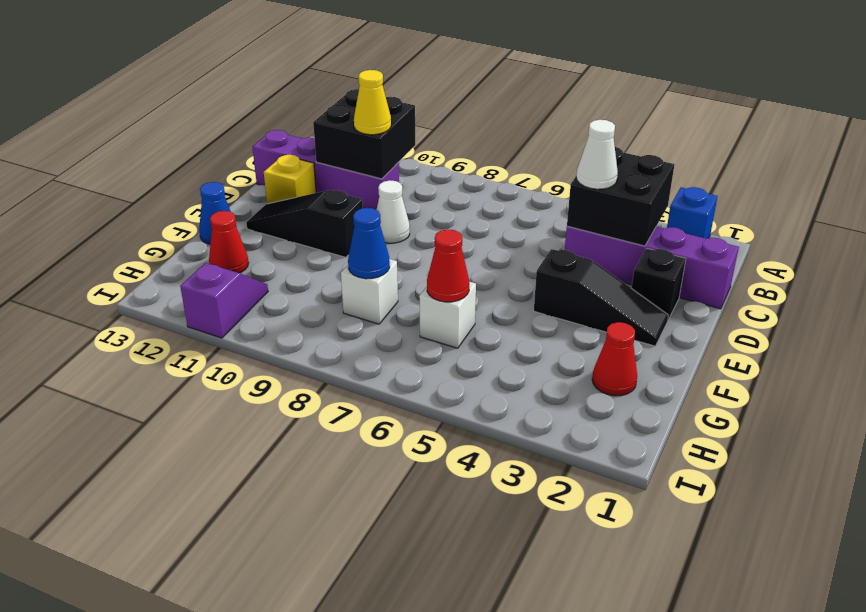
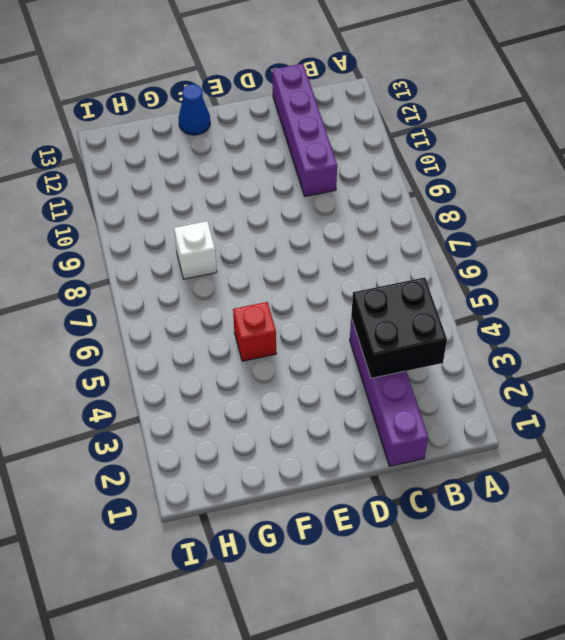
red 1x1 brick [233,302,276,361] -> none
none -> blue 1x1 brick [667,187,718,239]
none -> black 1x1 brick [632,248,686,320]
none -> white 1x1 cone [377,180,410,243]

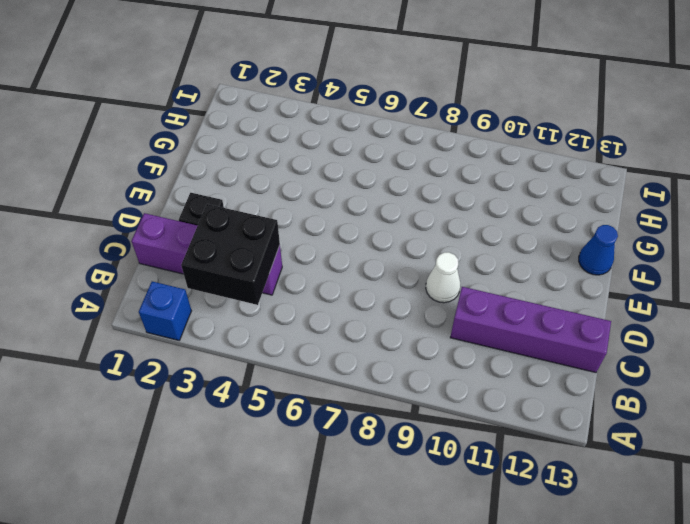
none -> yellow 1x1 brick [264,155,316,204]
none -> black 1x3 slope [534,249,668,346]
none -> black 1x3 slope [246,190,363,257]

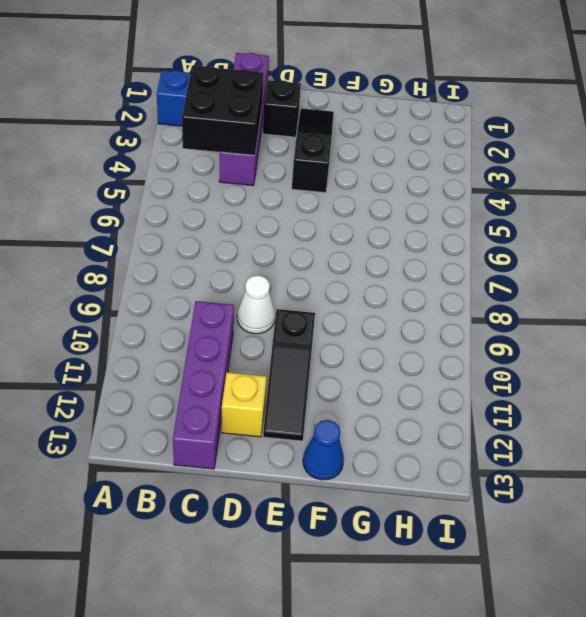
none -> red 1x1 cone [592,322,637,396]
none -> white 1x1 brick [419,282,476,348]
none -> white 1x1 brick [341,259,398,324]

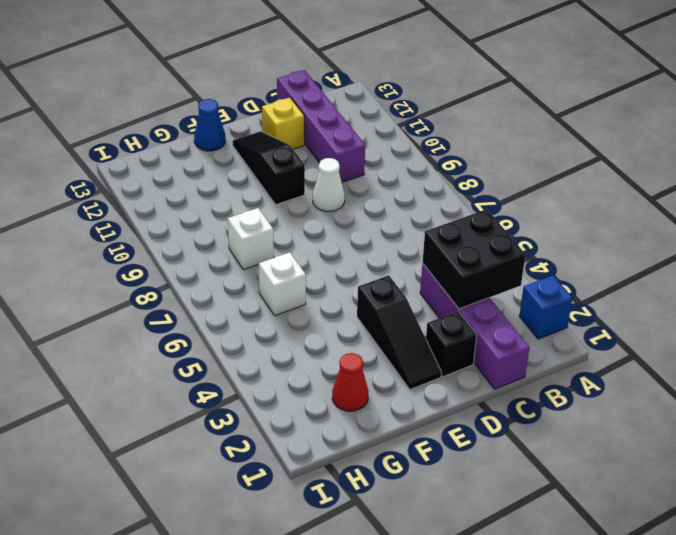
none -> red 1x1 cone [209,211,249,273]
none -> purple 1x2 slope [180,263,268,338]
none -> black 2x2 brick [313,89,415,179]

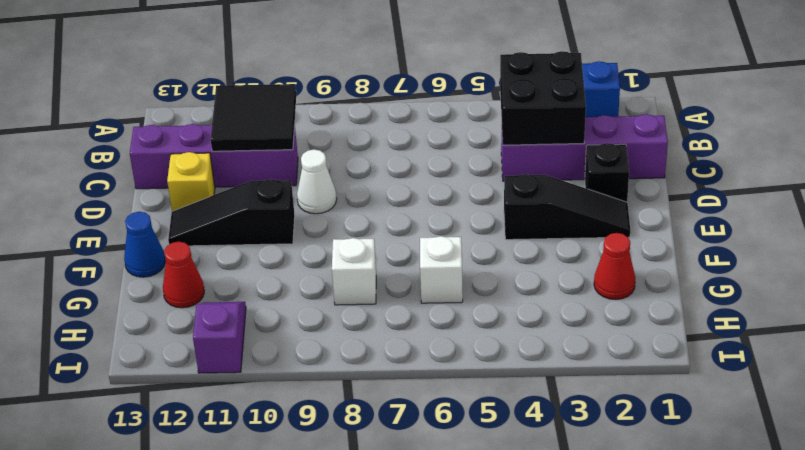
black 2x2 tile [211,84,296,151] -> black 2x2 brick [313,89,415,179]
none -> red 1x1 cone [427,229,469,302]
none -> blue 1x1 cone [348,208,390,279]
none -> white 1x1 cone [576,120,618,189]

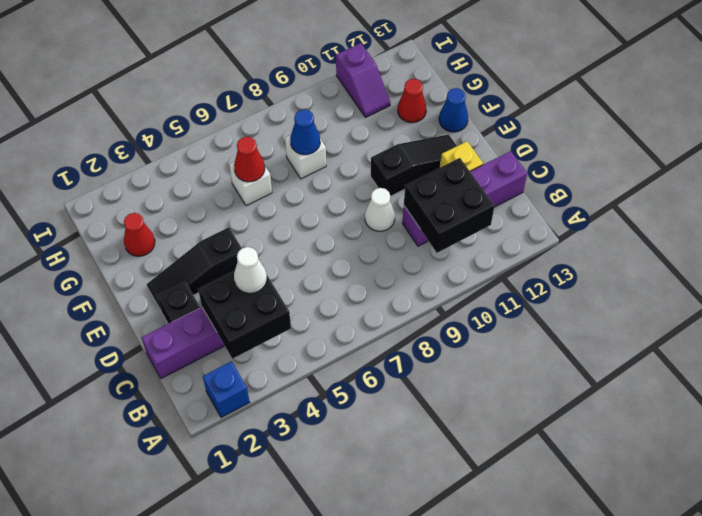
none -> yellow 1x1 cone [354,70,391,135]

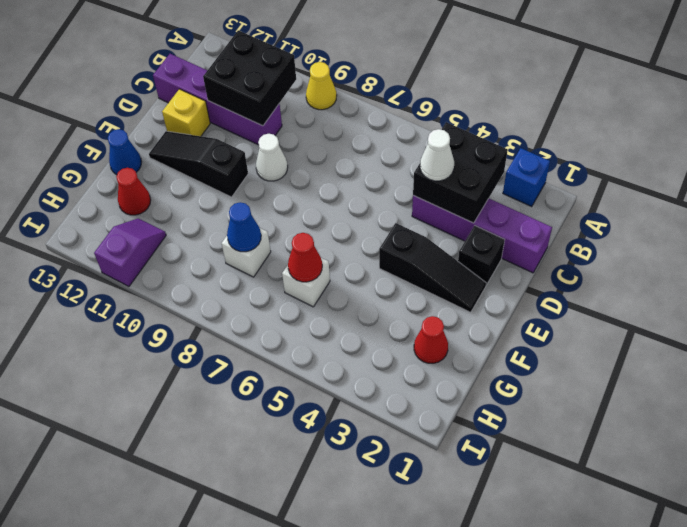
yellow 1x1 cone [306,62,337,110] -> yellow 1x1 cone moved to [354,70,391,135]

